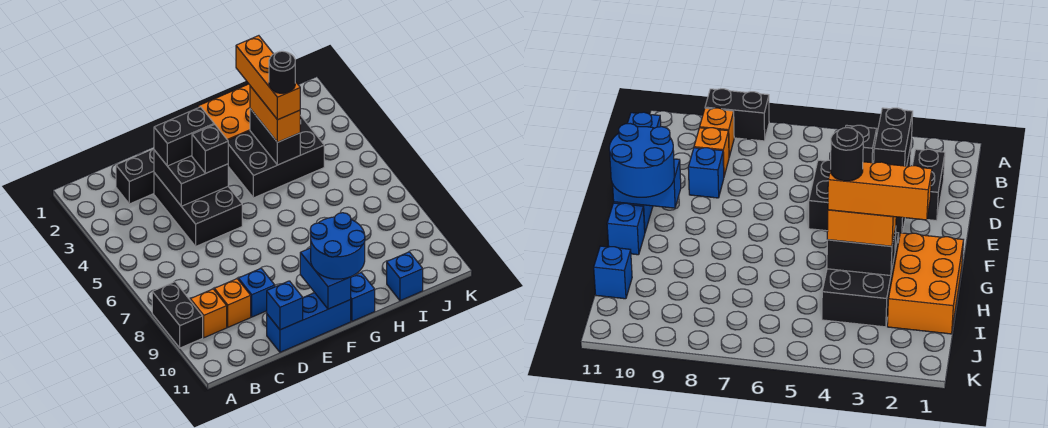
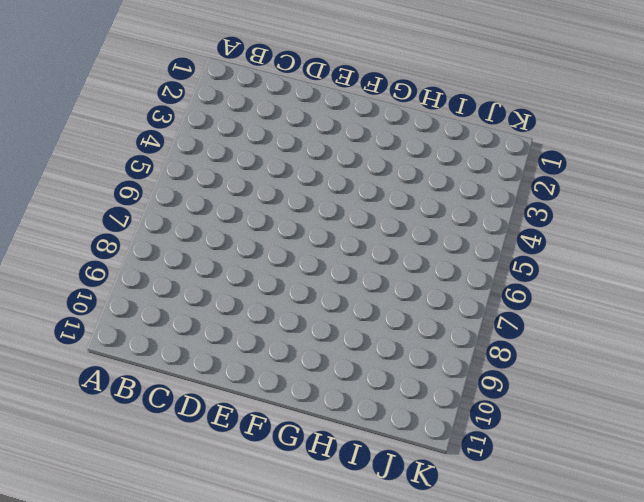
none -> black 1x2 brick [152,282,203,348]
none -> orange 1x1 brick [190,289,227,338]
none -> black 1x2 brick [116,149,154,204]

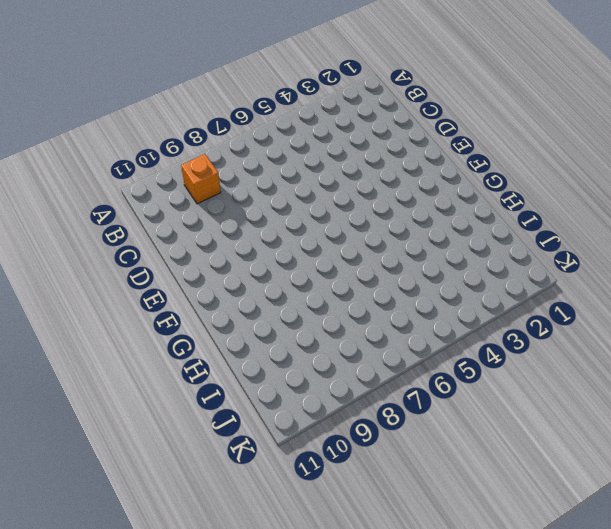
none -> black 1x2 brick [152,282,203,348]
none -> black 1x2 brick [116,149,154,204]
none -> orange 1x1 brick [214,279,251,327]

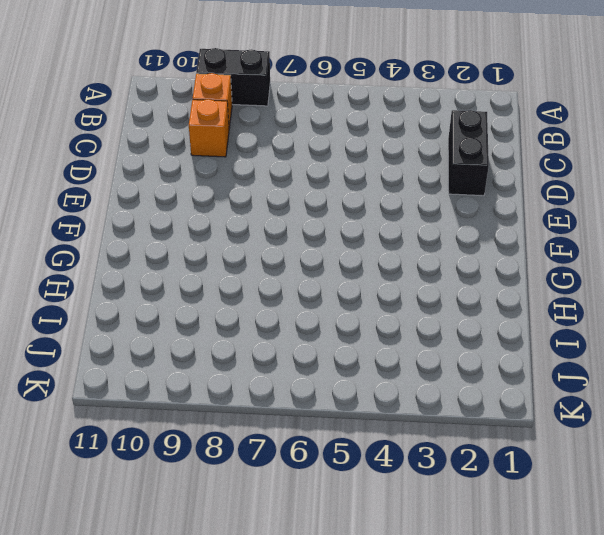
none -> black 2x3 brick [154,173,242,246]
none -> blue 1x1 brick [238,268,275,317]
none -> blue 1x3 brick [267,293,351,352]

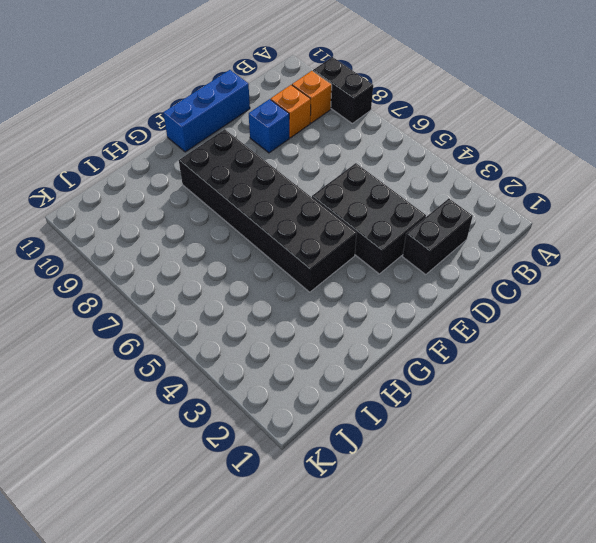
black 2x6 brick [179,129,357,292] -> black 2x3 brick [228,115,324,198]
none -> orange 2x3 brick [198,84,250,140]
none -> blue 1x1 brick [350,273,375,321]
none -> blue 1x1 brick [387,252,423,301]

